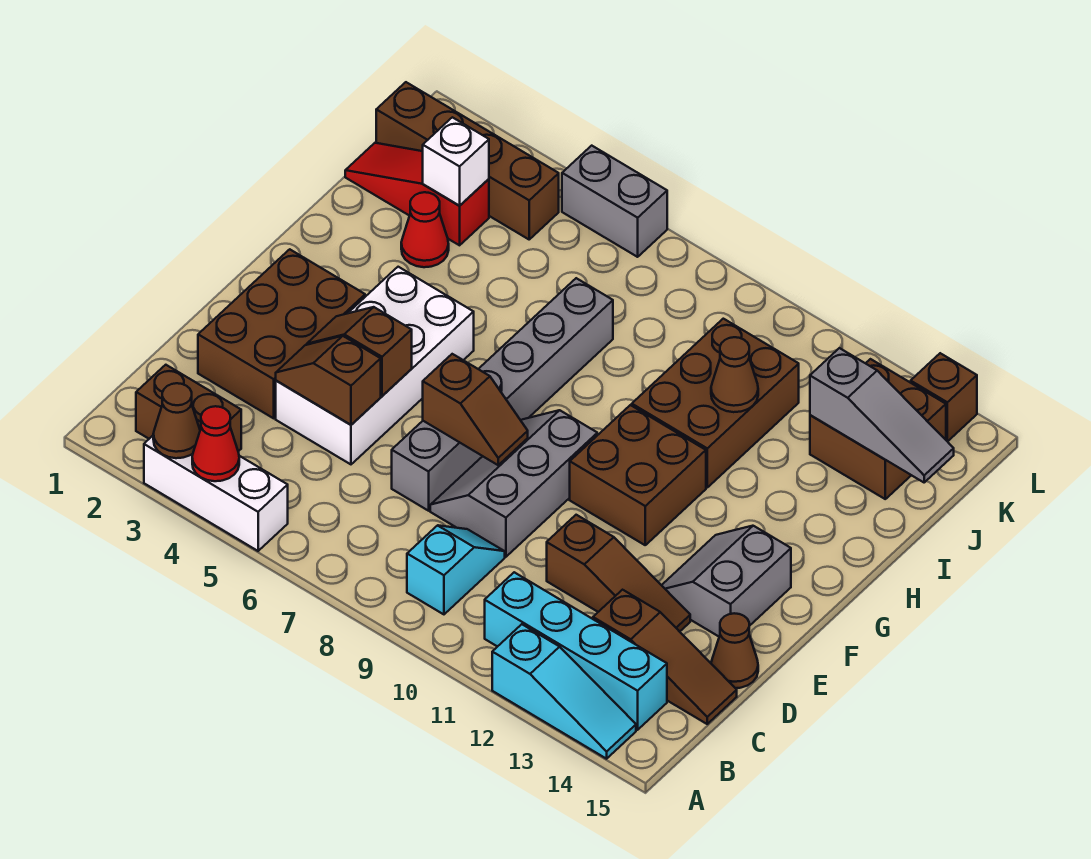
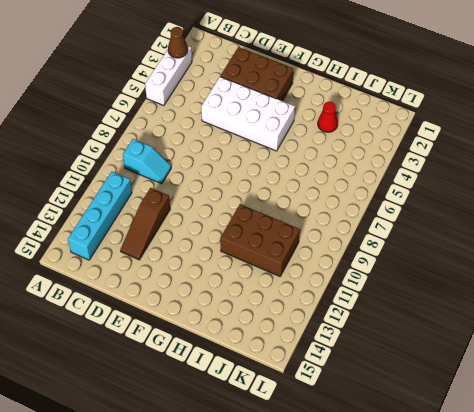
none -> cyan 1x3 slope [492,624,636,759]
none -> brown 1x2 brick [136,365,241,451]
none -> brown 1x3 slope [593,590,737,724]

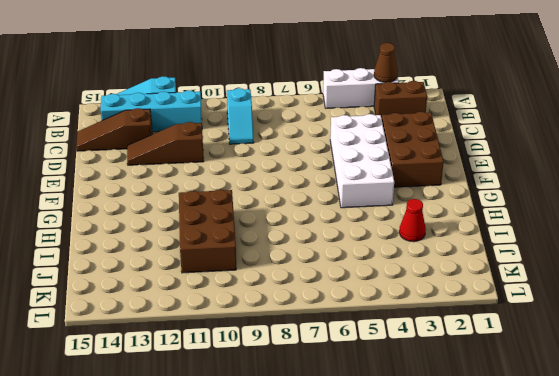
none -> grey 1x6 brick [392,278,613,511]
none -> grey 2x3 slope [430,410,597,557]
none -> brown 1x1 cone [711,613,758,688]

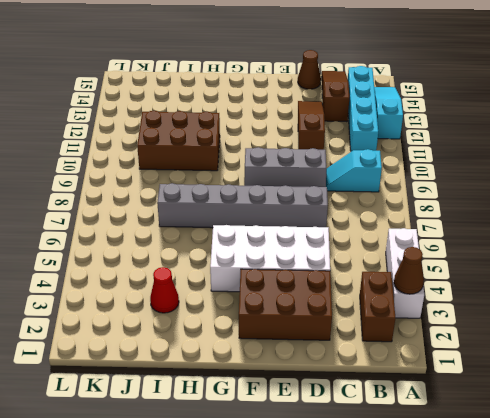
none -> grey 2x2 slope [662,526,791,636]
none -> brown 2x2 brick [570,405,706,545]
none -> red 1x3 slope [345,143,489,245]

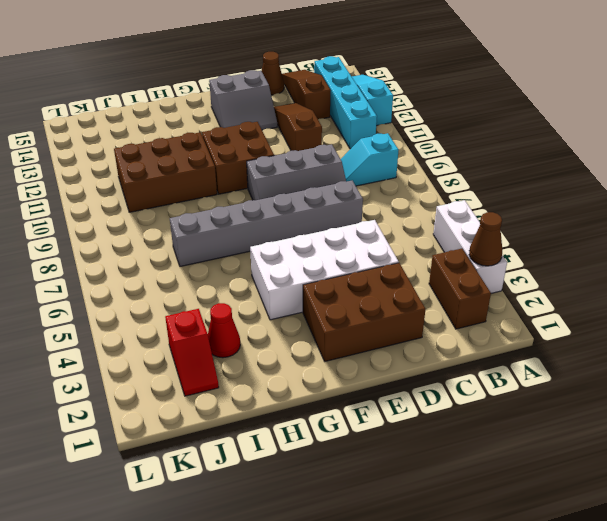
red 1x2 slope [165,309,219,396] -> red 1x3 slope [345,143,489,245]
none -> brown 2x2 brick [810,359,946,499]
none -> brown 1x4 brick [376,82,559,239]
none -> grey 1x2 brick [562,146,667,257]

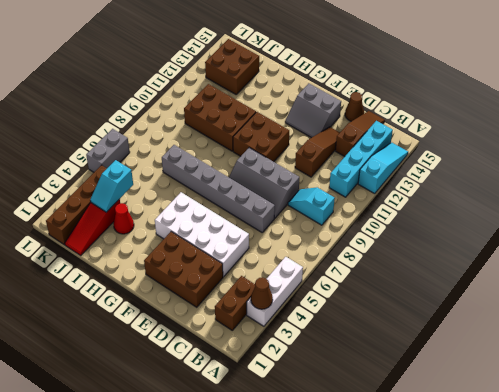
cyan 1x2 slope [90,160,133,212] -> white 1x1 brick [423,117,489,206]
none -> brown 1x1 brick [911,353,977,442]
none -> red 1x1 cone [192,406,239,481]
none -> brown 1x2 slope [276,336,381,425]

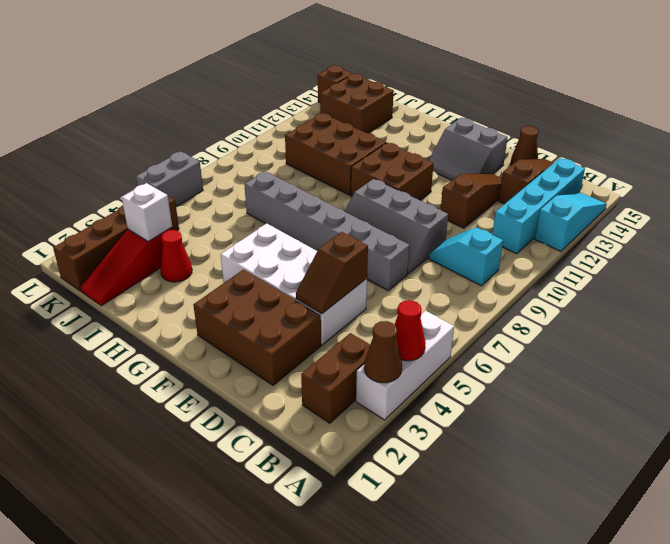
none -> brown 1x2 slope [307,307,412,396]
none -> brown 1x2 slope [423,354,528,465]
none -> brown 1x1 cone [711,337,758,412]

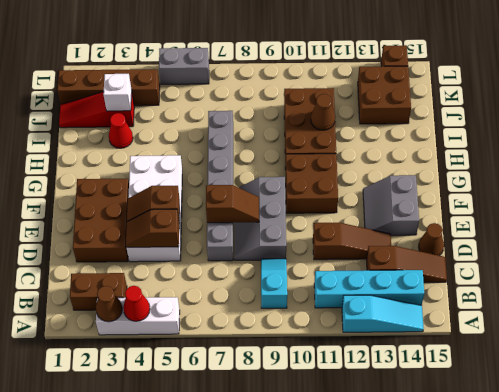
none -> grey 1x3 slope [810,348,954,482]

